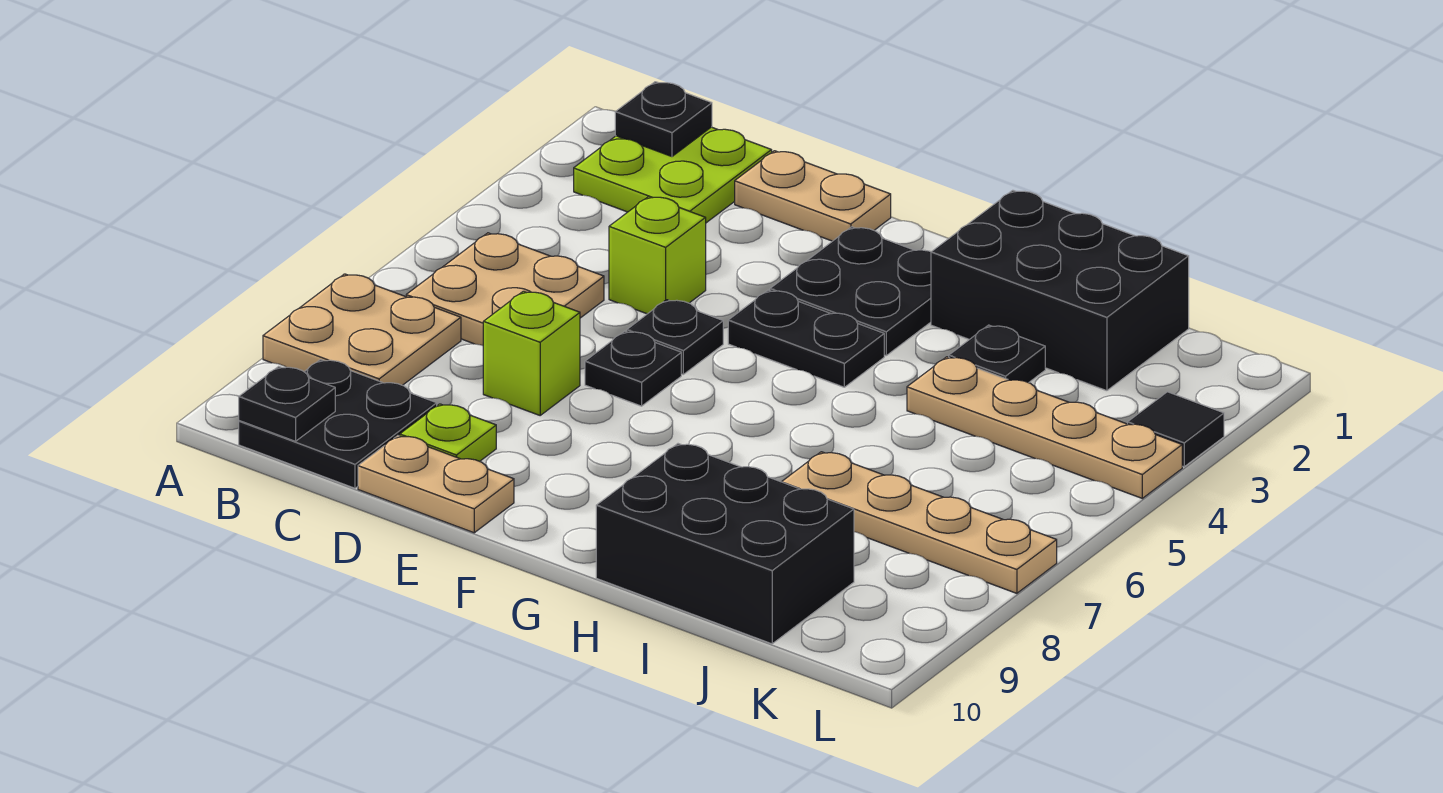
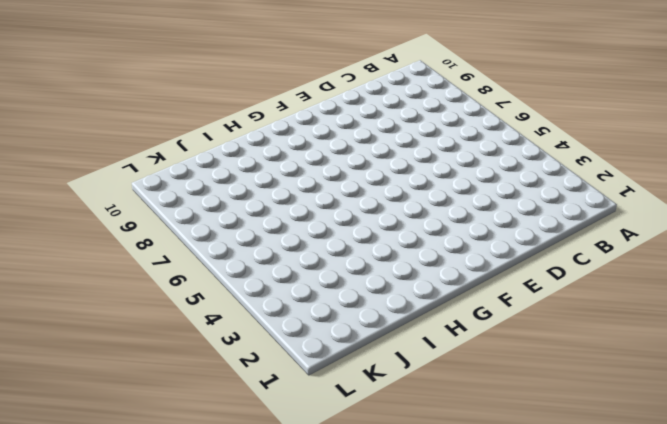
none -> tan 2x2 plate [263,274,461,385]
none -> lime 2x2 plate [574,127,772,223]
none -> tan 2x2 plate [406,233,604,345]

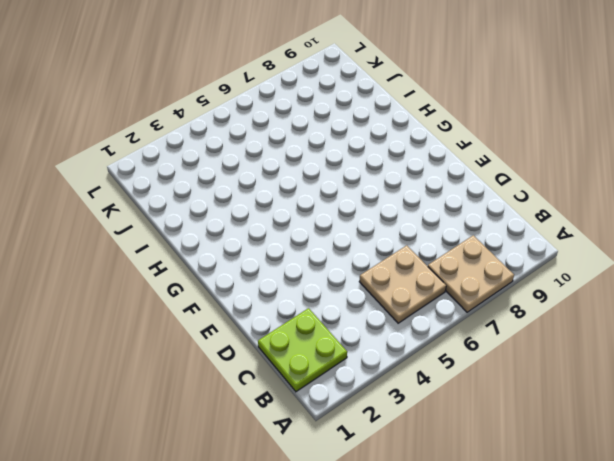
none -> black 2x2 plate [239,360,437,488]
none -> tan 1x2 plate [735,151,891,241]
none -> lime 1x1 brick [609,196,706,314]

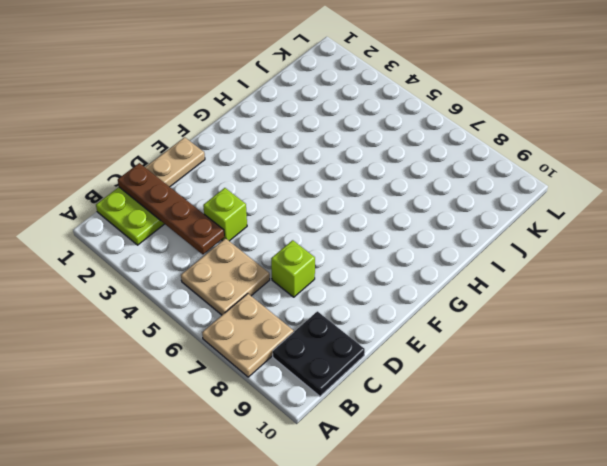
brown 1x4 plate [118,163,224,254] -> none
none -> lime 1x1 plate [400,404,496,461]
none -> tan 1x2 plate [358,436,514,533]
none -> black 1x1 plate [627,300,723,374]

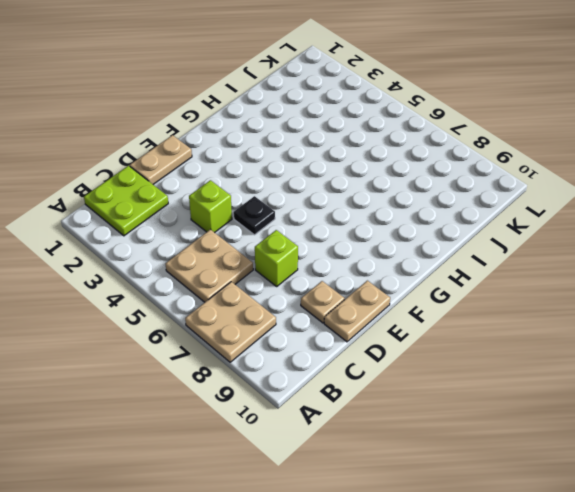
tan 1x1 plate [301,281,345,323] -> lime 1x1 plate [400,404,496,461]
none -> black 2x2 plate [239,360,437,488]
none -> black 1x1 plate [585,331,681,406]
none -> black 2x2 plate [770,227,931,356]

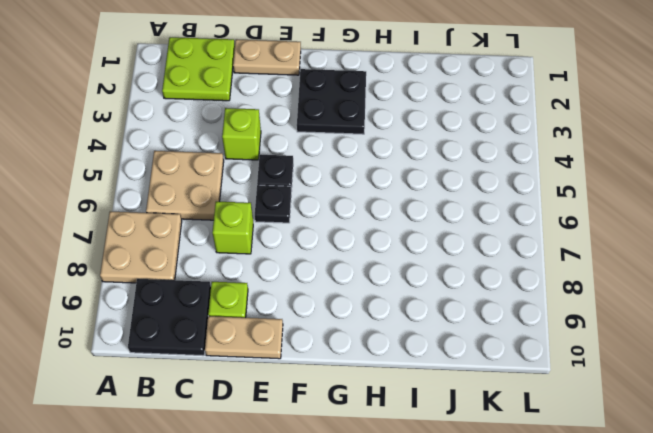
none -> black 1x2 plate [728,290,884,387]
none -> black 2x3 brick [931,190,1189,391]
none -> black 2x3 brick [596,444,854,644]

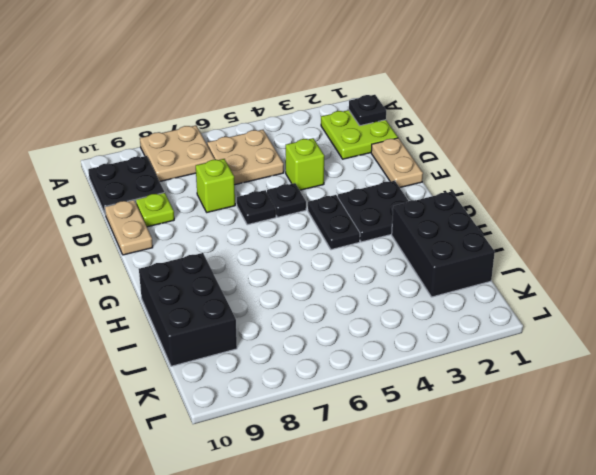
none -> black 1x1 plate [949,325,1045,383]
none -> tan 1x4 plate [907,357,1182,498]
none -> tan 1x4 plate [782,452,1057,593]

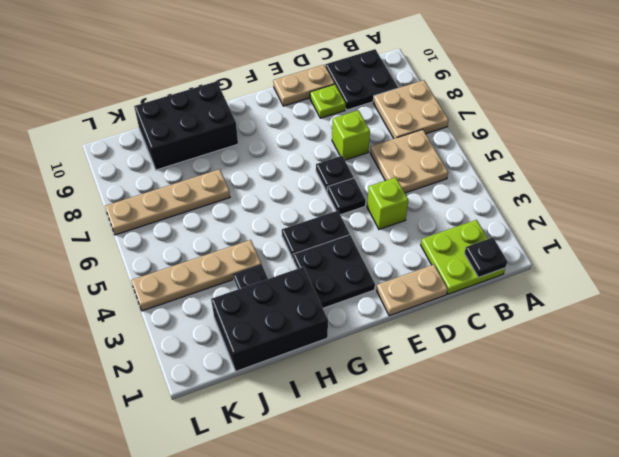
none -> black 1x1 tile [1128,392,1224,467]
none -> black 1x1 plate [239,366,335,441]

